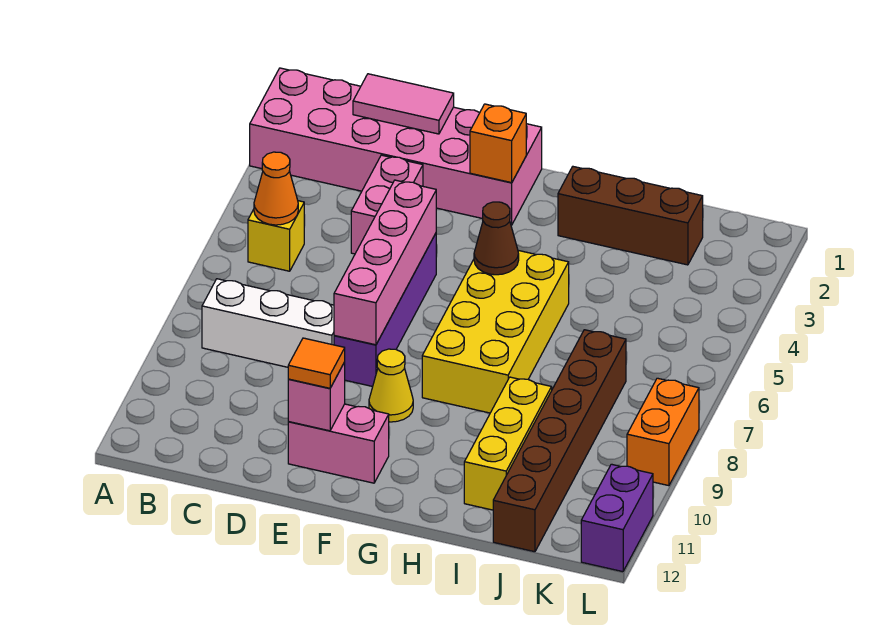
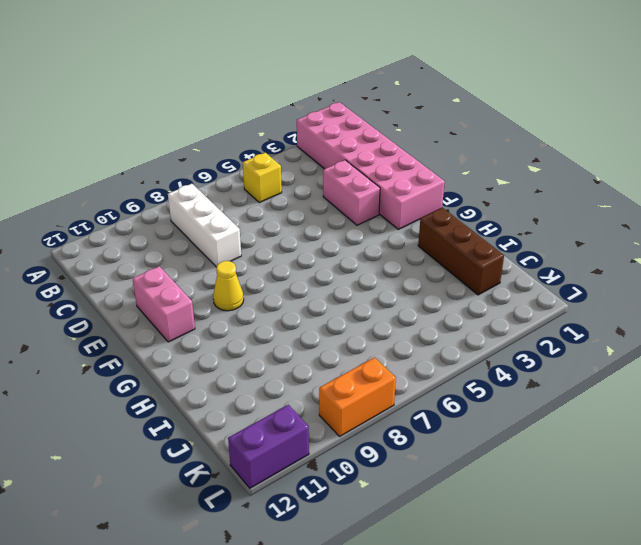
pink 1x2 brick [323,160,380,225] -> pink 1x2 brick turned to [351,155,423,254]
none -> purple 1x4 brick [334,234,436,387]
none -> yellow 2x4 brick [422,250,569,413]
none -> yellow 1x3 brick [464,377,552,510]

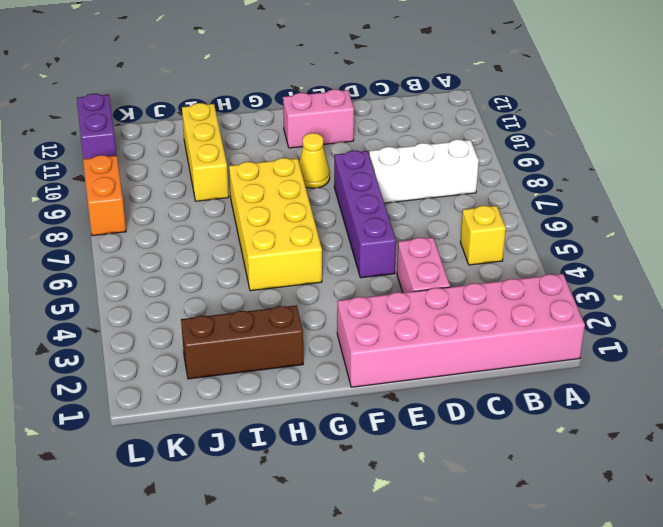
none -> brown 1x6 brick [493,330,626,552]
none -> orange 1x1 cone [254,152,298,225]
none -> pink 1x2 tile [353,74,454,134]

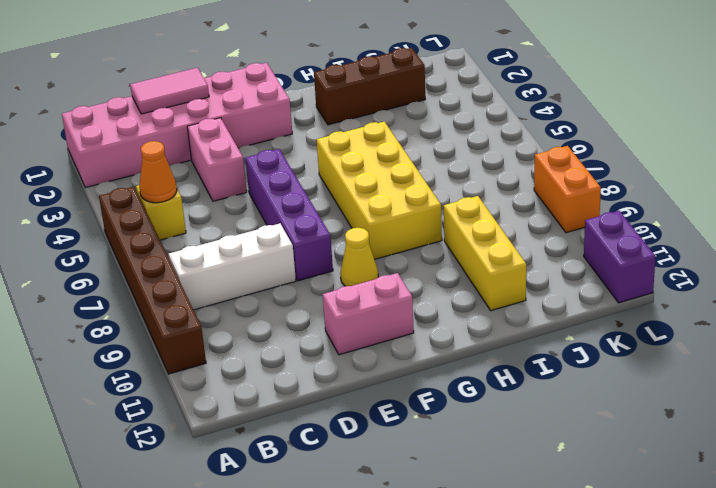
brown 1x6 brick [99,187,206,374] -> brown 1x6 brick moved to [493,330,626,552]
none -> pink 1x4 brick [334,180,436,345]
none -> pink 1x1 brick [288,362,345,431]
none -> orange 1x1 brick [470,104,526,183]

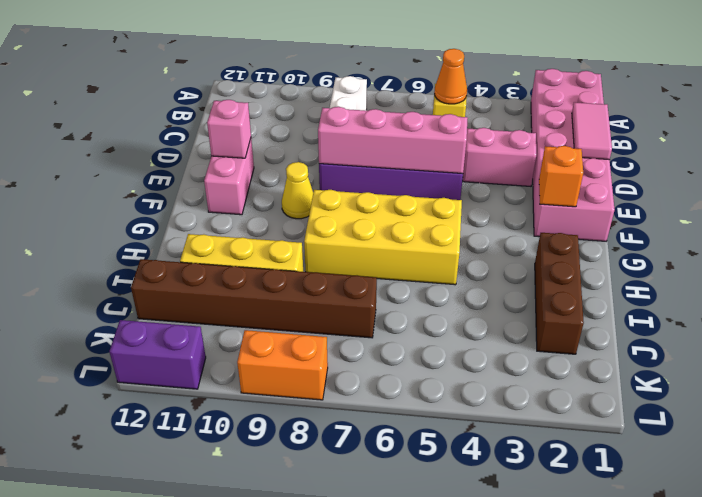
none -> brown 1x1 cone [474,202,519,275]
none -> orange 1x1 tile [288,338,345,388]

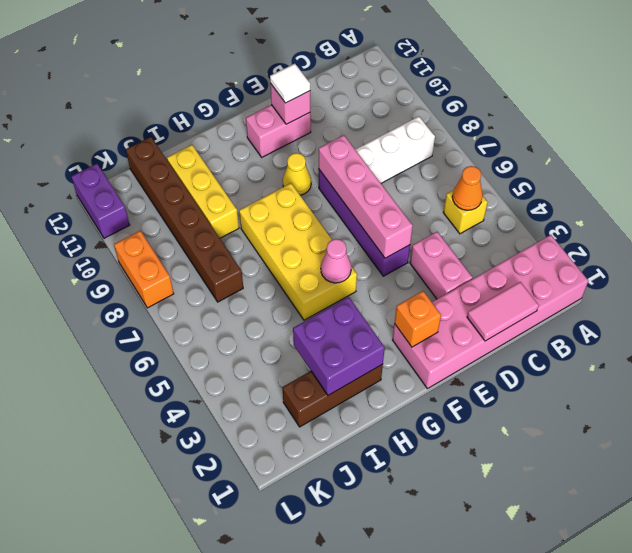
white 1x1 tile [270,64,310,103] -> orange 1x1 tile [288,338,345,388]
pink 1x1 cone [321,239,351,283] -> brown 1x1 cone [474,202,519,275]
purple 2x2 brick [293,297,385,395] -> none

